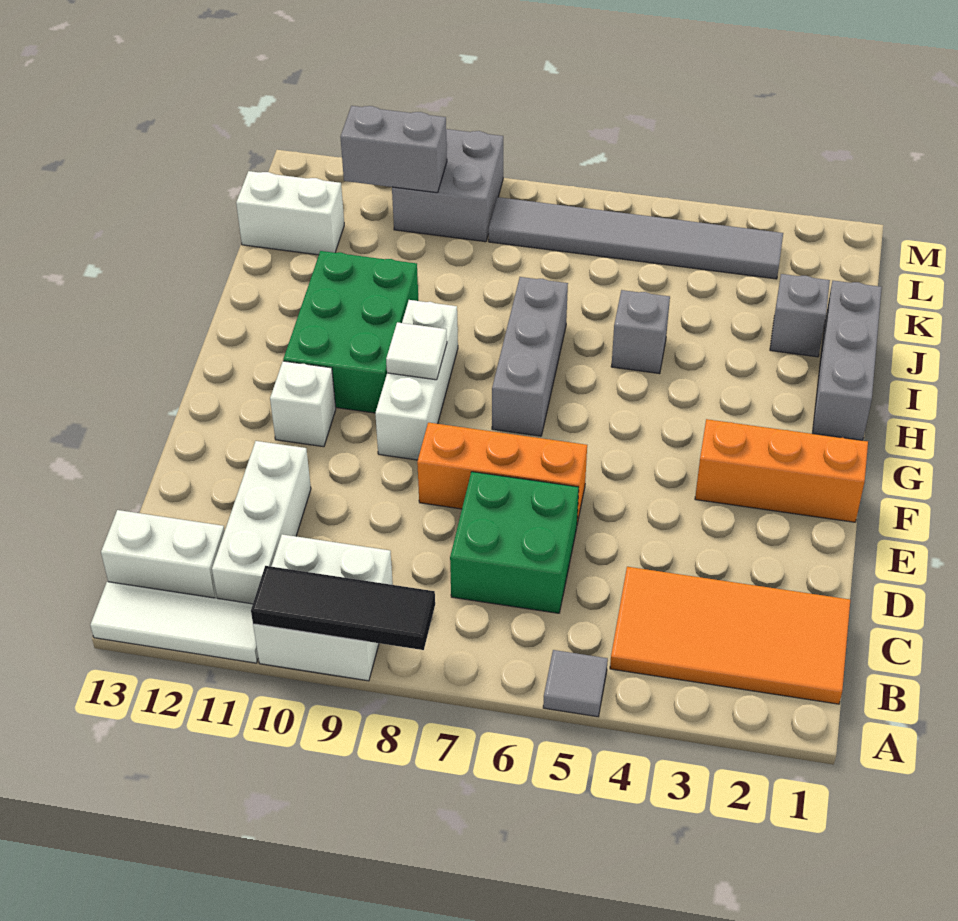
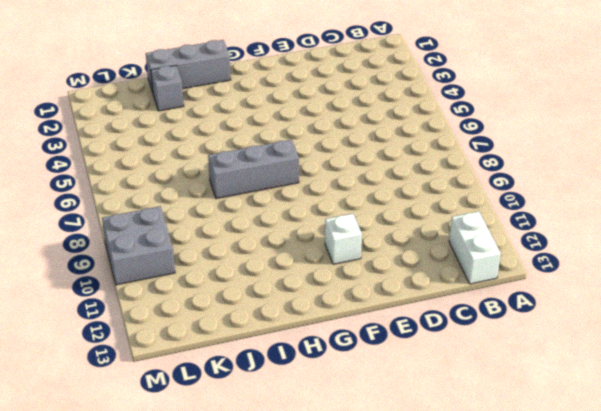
none -> grey 1x1 tile [543,650,608,717]
none -> white 2x2 brick [253,534,393,681]
none -> white 1x3 tile [90,582,258,663]

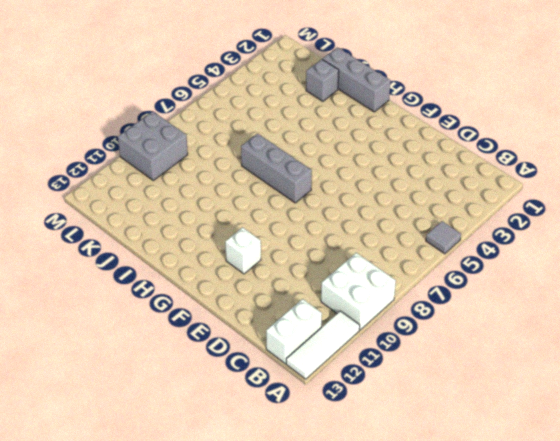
none -> orange 2x4 tile [610,567,850,704]
none -> white 1x3 brick [212,441,311,604]
none -> green 2x2 brick [450,472,579,613]

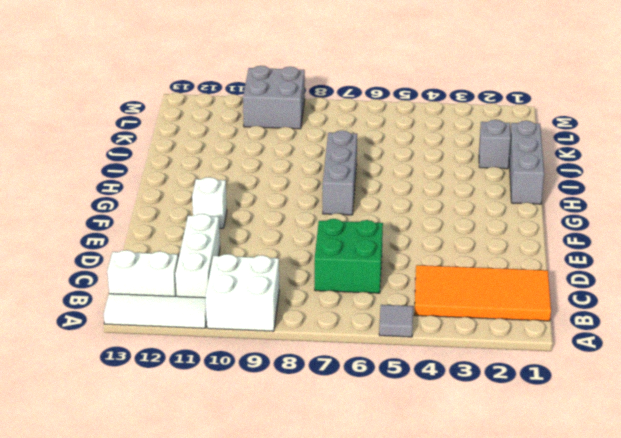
none -> orange 1x3 brick [417,423,587,523]
none -> orange 1x3 brick [695,419,868,522]
none -> white 1x3 brick [375,300,458,460]

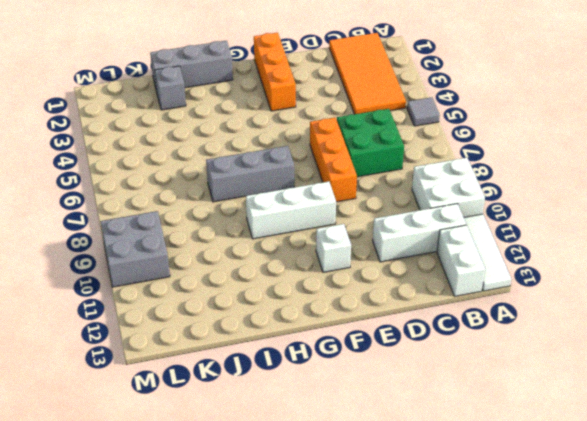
none -> green 2x3 brick [283,251,418,413]
none -> grey 1x1 brick [611,290,670,374]
none -> white 1x2 brick [236,171,344,255]

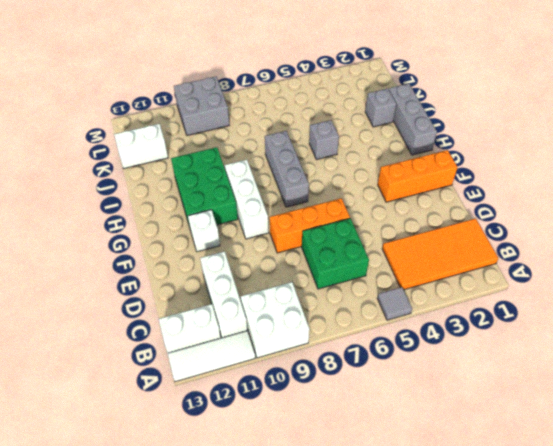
none -> grey 1x6 tile [489,197,783,279]
none -> black 1x3 tile [251,566,435,650]
none -> white 1x1 tile [386,322,447,380]

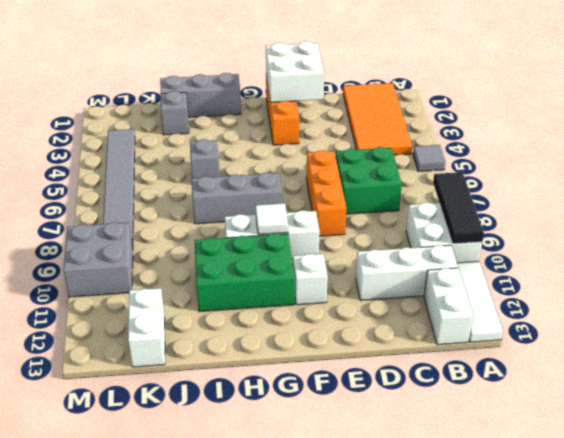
white 2x2 brick [266,41,324,102] -> none
none -> grey 1x2 brick [341,106,447,193]

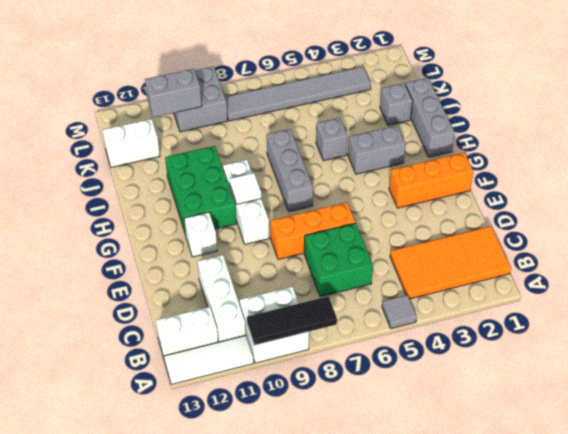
grey 1x2 brick [348,126,406,174] -> none

